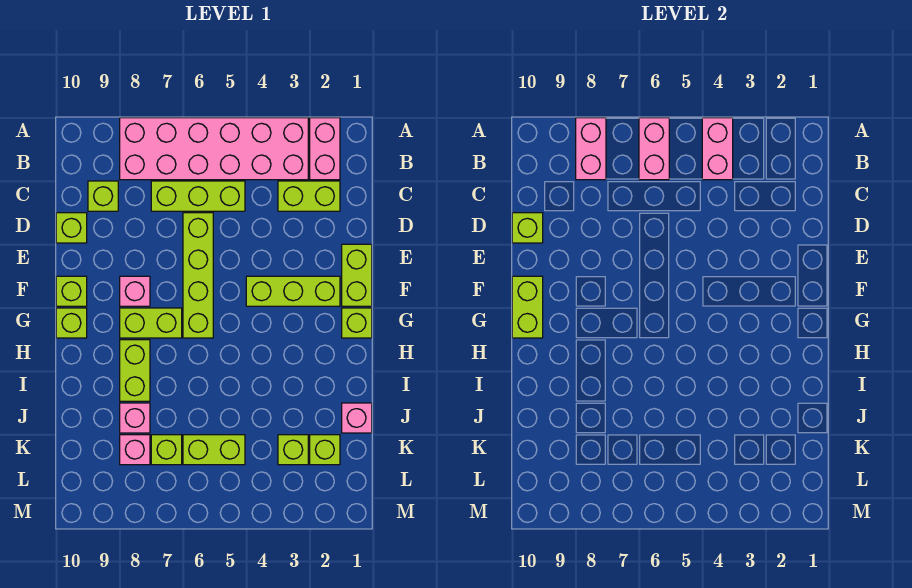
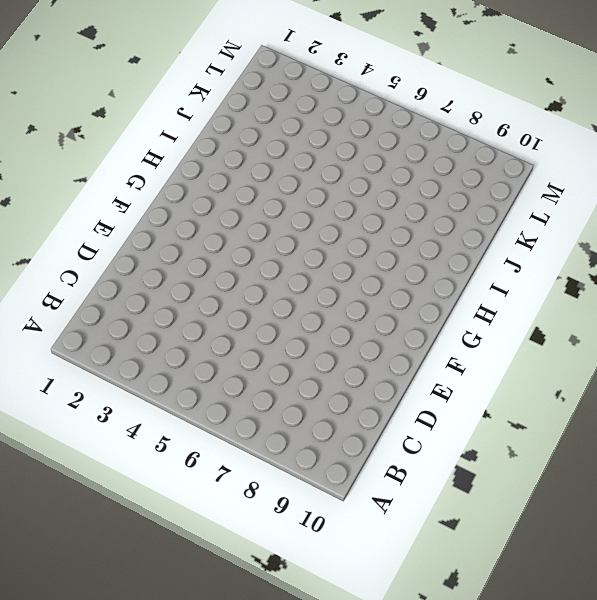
none -> pink 1x2 brick [310,118,340,180]
none -> pink 2x6 brick [120,118,308,180]
none -> lime 1x2 brick [278,181,340,211]

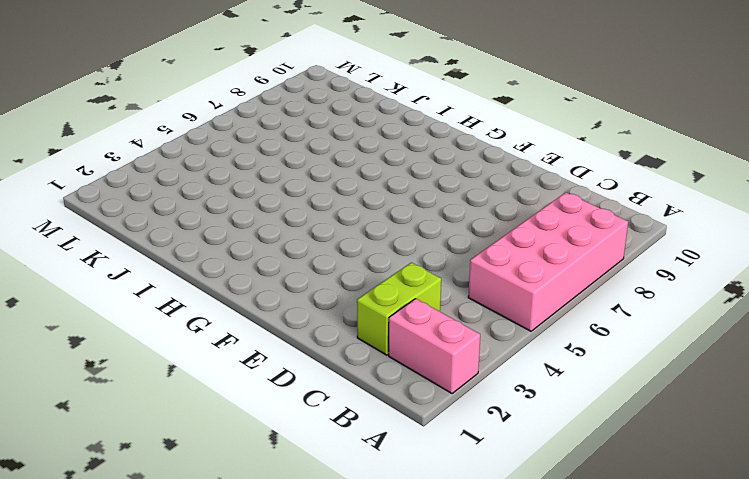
pink 2x4 brick [468,192,628,331] -> pink 2x6 brick [120,118,308,180]
none -> lime 1x3 brick [151,181,245,211]
none -> lime 1x1 brick [88,181,118,211]
none -> lime 1x4 brick [183,213,213,338]

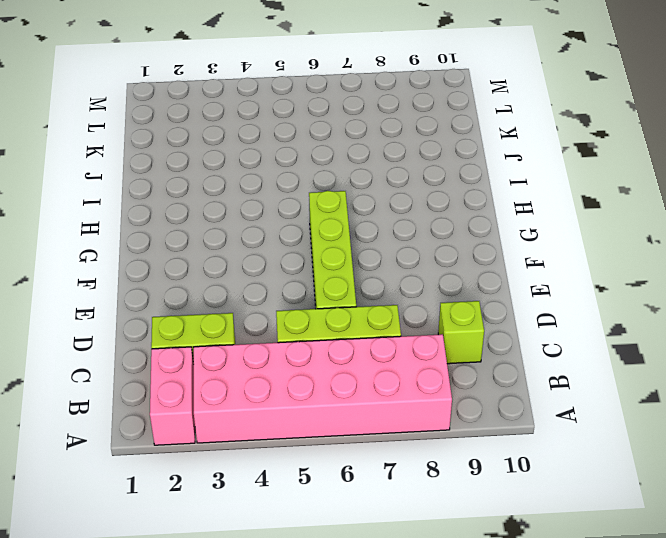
none -> lime 1x1 brick [56,213,87,243]
none -> lime 1x2 brick [342,244,372,306]
none -> lime 1x3 brick [246,276,340,306]

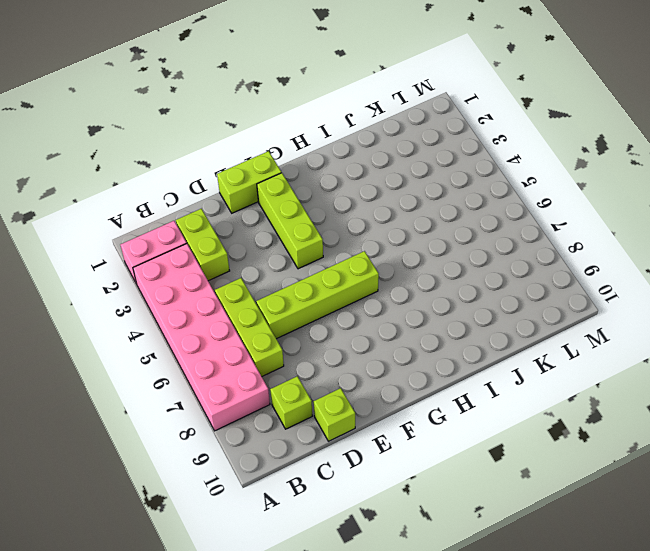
none -> pink 1x1 brick [120,276,150,306]
none -> lime 1x1 brick [56,276,87,306]
none -> lime 1x1 brick [342,308,372,338]

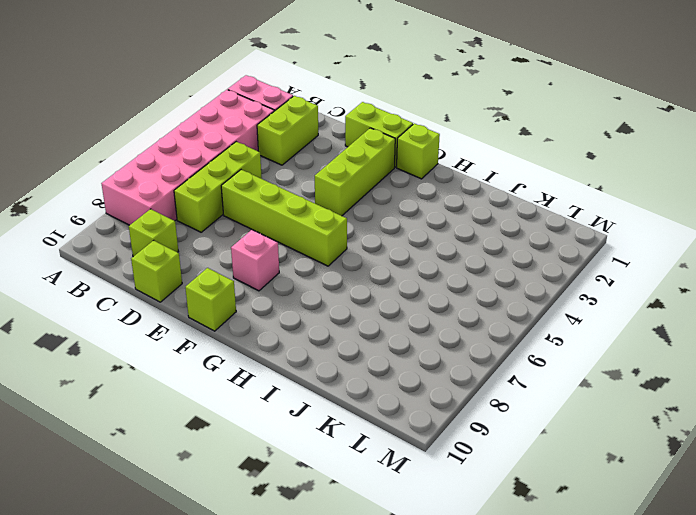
none -> lime 1x2 brick [120,308,182,338]
none -> lime 1x1 brick [56,308,87,338]
none -> lime 1x2 brick [120,340,150,401]

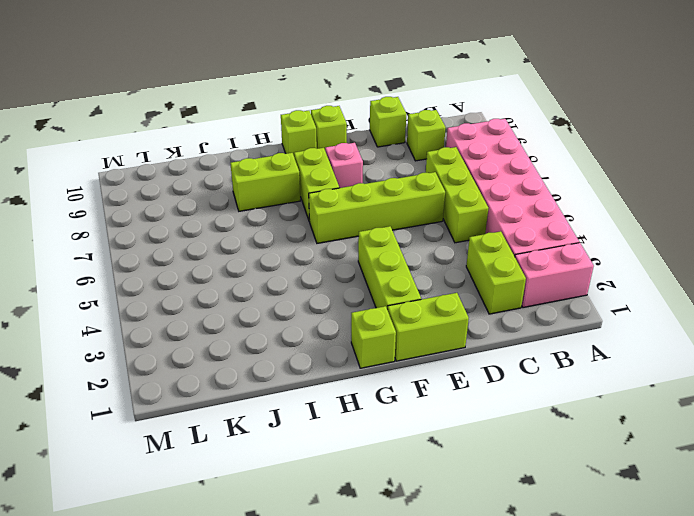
none -> pink 1x1 brick [342,403,372,433]
none -> pink 1x1 brick [120,403,150,433]
none -> lime 1x1 brick [310,435,340,465]

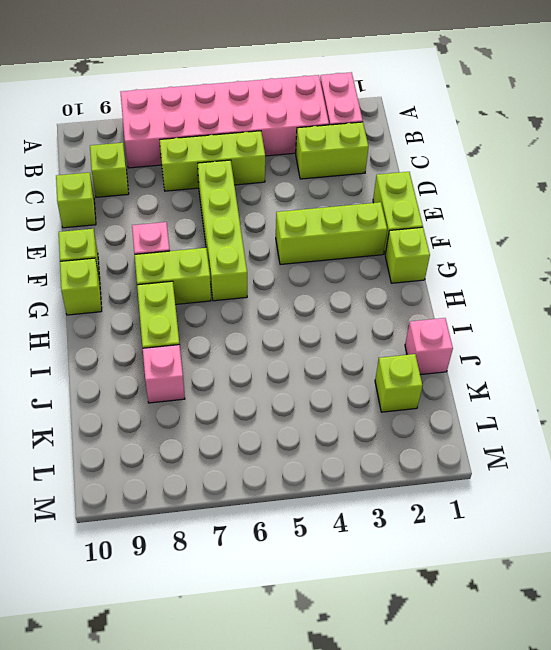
none -> lime 1x1 brick [278,435,308,465]
none -> lime 1x2 brick [183,435,245,465]
none -> lime 1x1 brick [151,435,182,465]

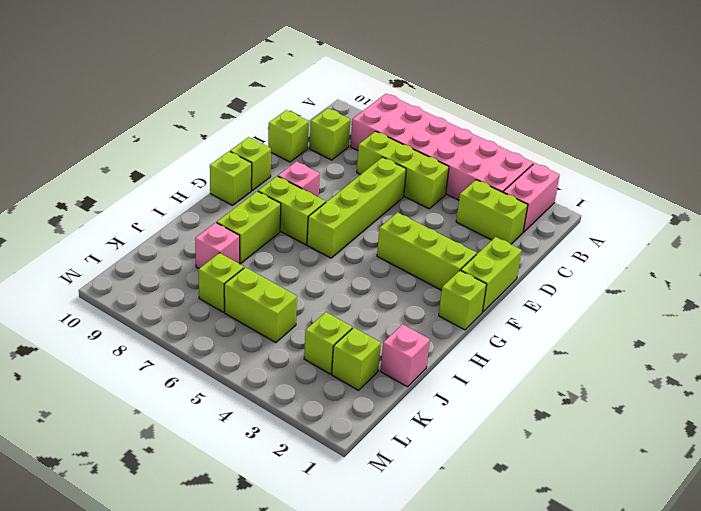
none -> pink 1x1 brick [120,435,150,465]
none -> pink 1x2 brick [702,118,733,180]
none -> pink 1x2 brick [639,118,669,180]

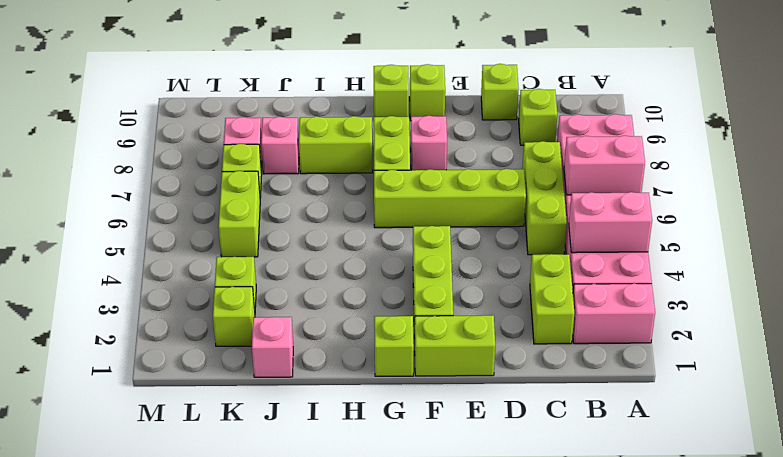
none -> pink 1x2 brick [576,118,606,180]
none -> lime 1x1 brick [512,213,543,243]
none -> lime 1x2 brick [512,276,543,338]

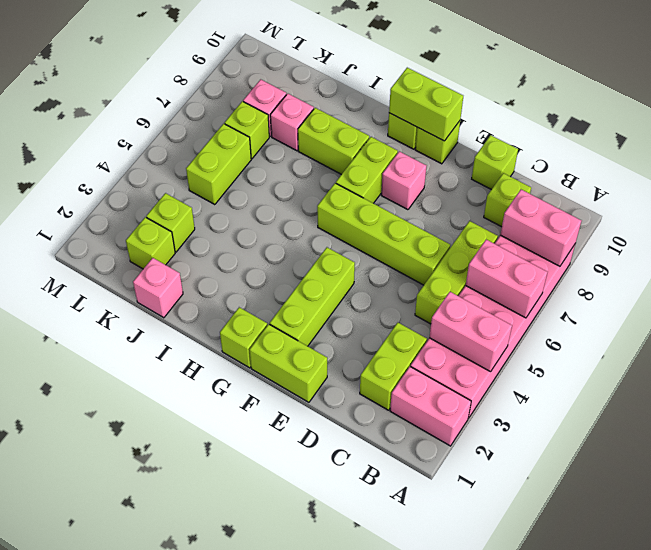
none -> lime 1x1 brick [512,213,543,243]

